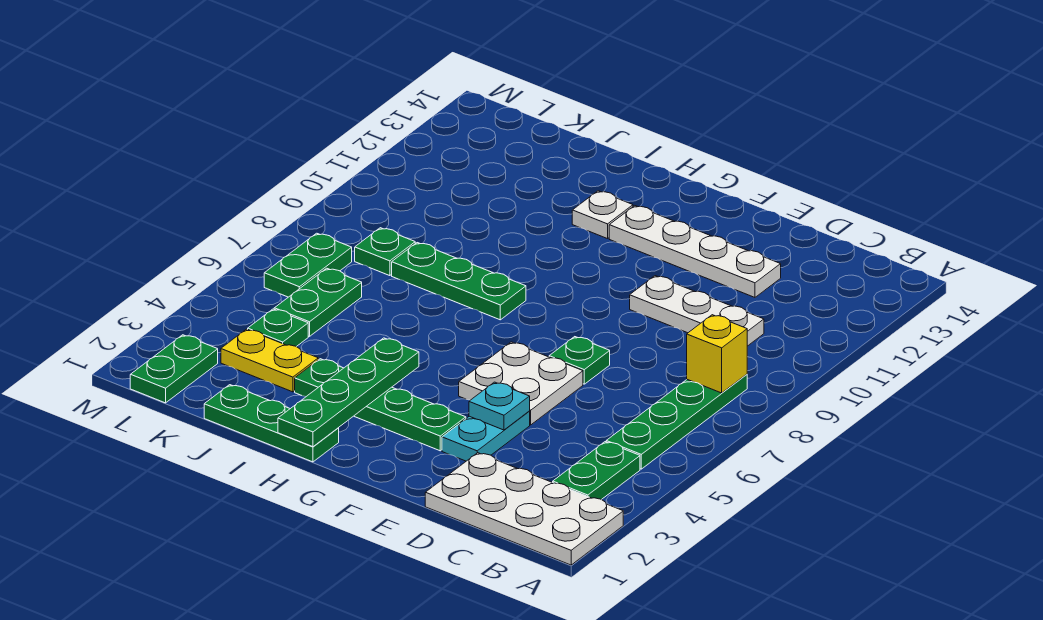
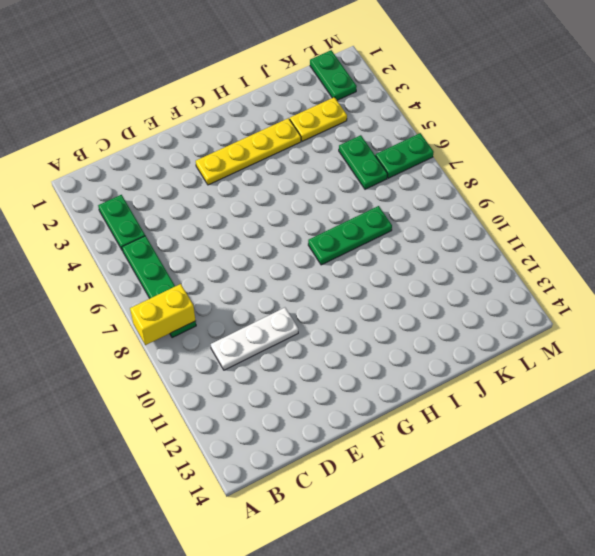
yellow 1x2 brick [130,284,196,345] -> yellow 1x1 brick [687,315,747,393]
yellow 1x4 plate [196,118,301,185] -> green 1x4 plate [295,359,466,451]
green 1x2 plate [375,133,434,178] -> green 1x2 plate turned to [264,233,352,297]
none -> white 2x4 plate [425,453,623,565]
none -> white 1x4 plate [609,206,781,297]
none -> cyan 1x2 plate [442,412,530,461]

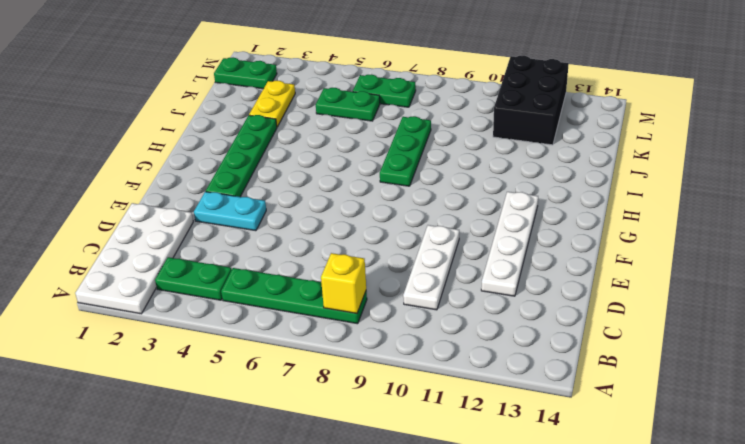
black 2x3 brick [493,56,569,145] -> none
none -> white 2x2 plate [459,342,583,425]
none -> green 1x1 plate [549,337,610,384]
none -> green 1x3 plate [204,385,339,462]

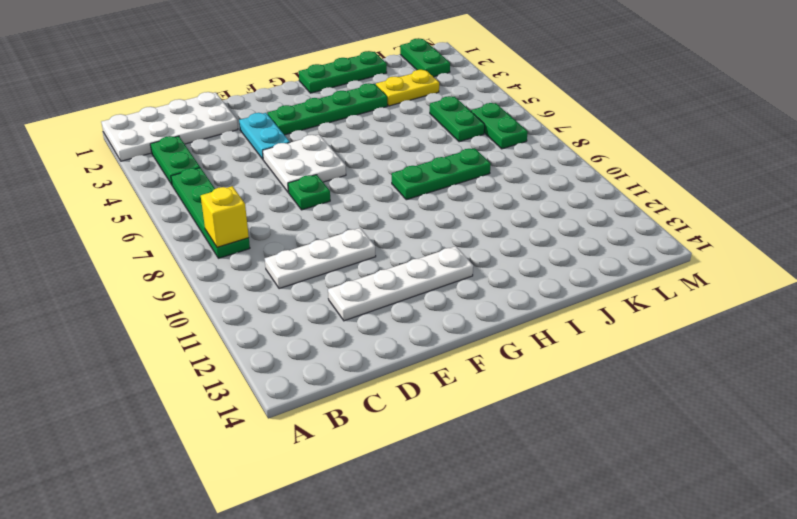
none -> white 1x1 plate [572,191,633,239]
none -> green 1x1 plate [248,309,308,347]
none -> green 1x1 plate [355,228,415,276]

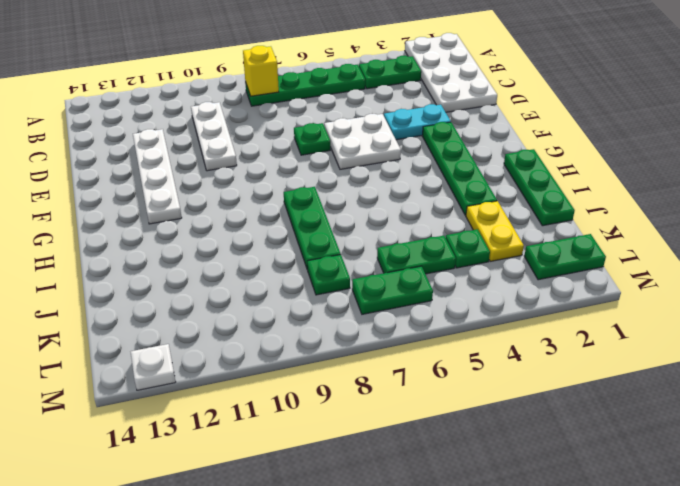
white 1x1 plate [131,344,176,390] -> white 1x1 plate moved to [572,191,633,239]
none -> cyan 1x1 plate [469,382,530,430]
none -> green 1x4 plate [278,338,419,447]

